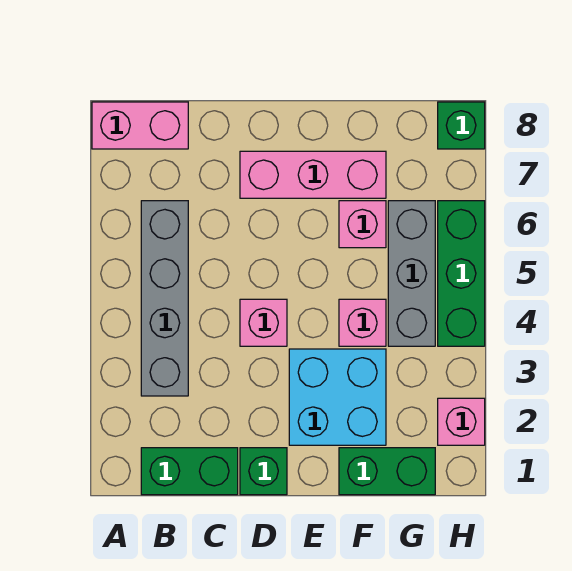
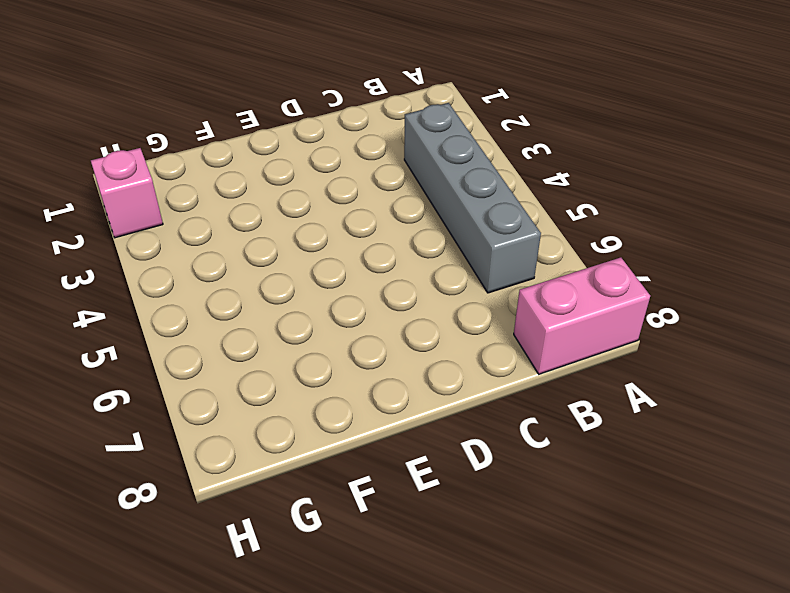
none -> green 1x2 brick [141,448,238,495]
none -> green 1x1 brick [240,448,287,495]
none -> pink 1x1 brick [240,299,287,346]

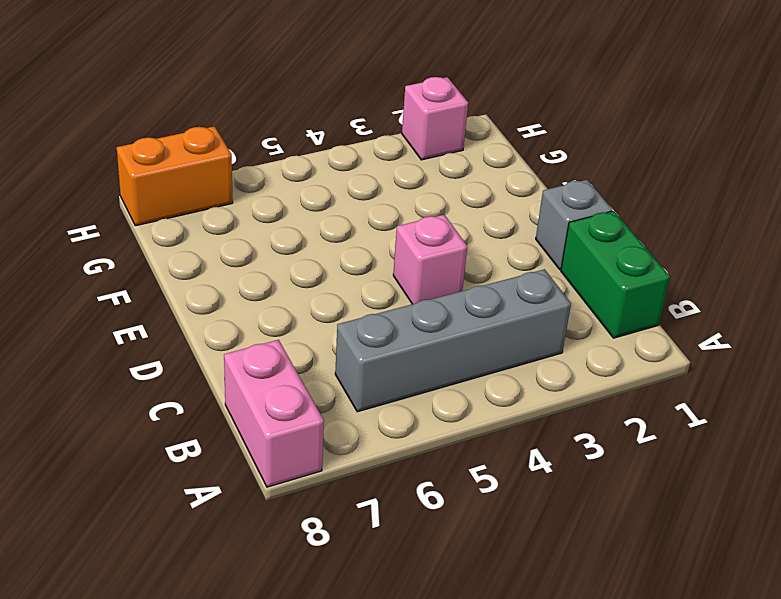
grey 1x1 brick [536,180,613,269] -> green 1x1 brick [240,448,287,495]
orange 1x2 brick [117,126,233,226] -> green 1x1 brick [438,102,485,149]
none -> pink 1x3 brick [240,151,386,198]
none -> cyan 2x2 brick [289,349,386,445]
none -> green 1x2 brick [339,448,435,495]

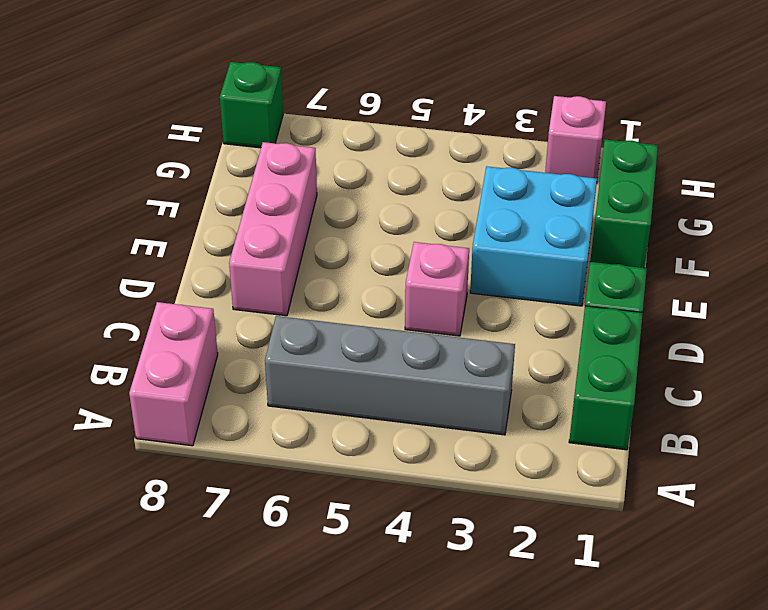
none -> pink 1x1 brick [339,299,386,346]
none -> pink 1x1 brick [339,201,386,248]
none -> grey 1x3 brick [388,201,435,346]

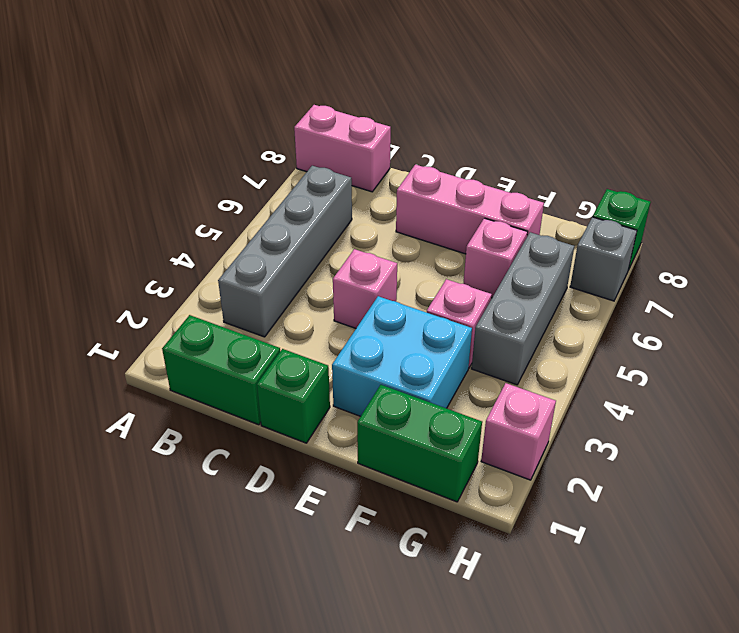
grey 1x1 brick [570,217,637,301] -> none
none -> green 1x3 brick [438,201,485,346]

